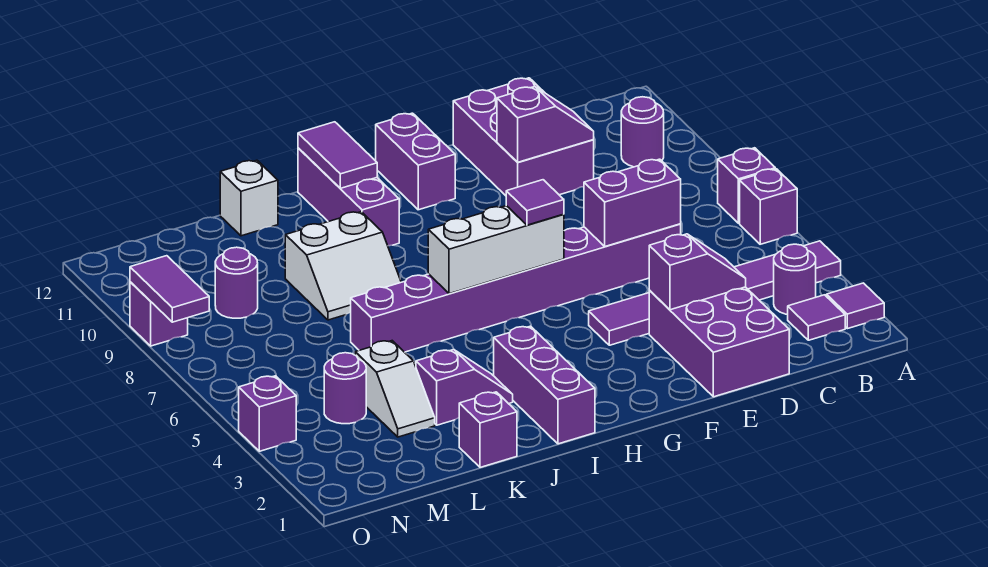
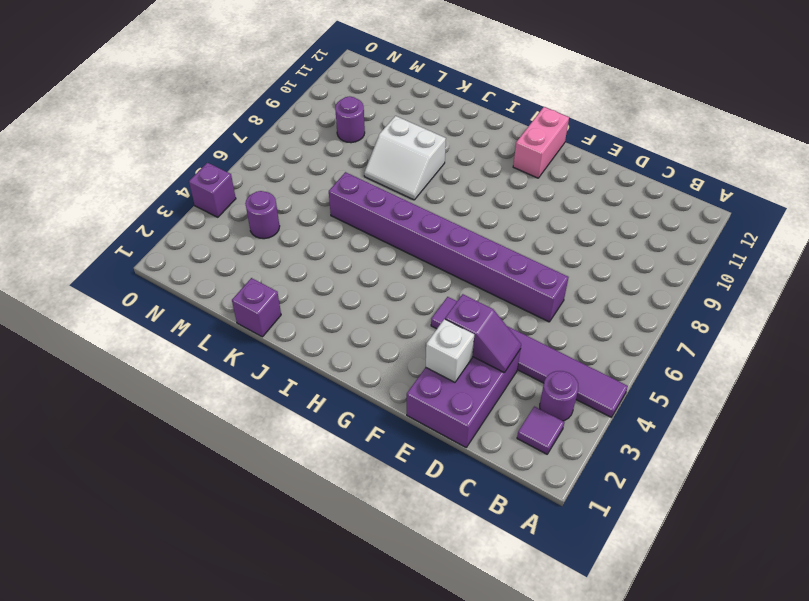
white 1x1 brick [426,319,474,382] -> white 1x1 brick moved to [220,160,278,236]
pink 1x2 brick [513,107,569,178] -> purple 1x2 brick [376,113,455,210]
none -> purple 1x1 tile [826,283,884,329]
none -> purple 1x1 brick [740,169,797,244]
none -> purple 1x1 brick [718,148,775,223]

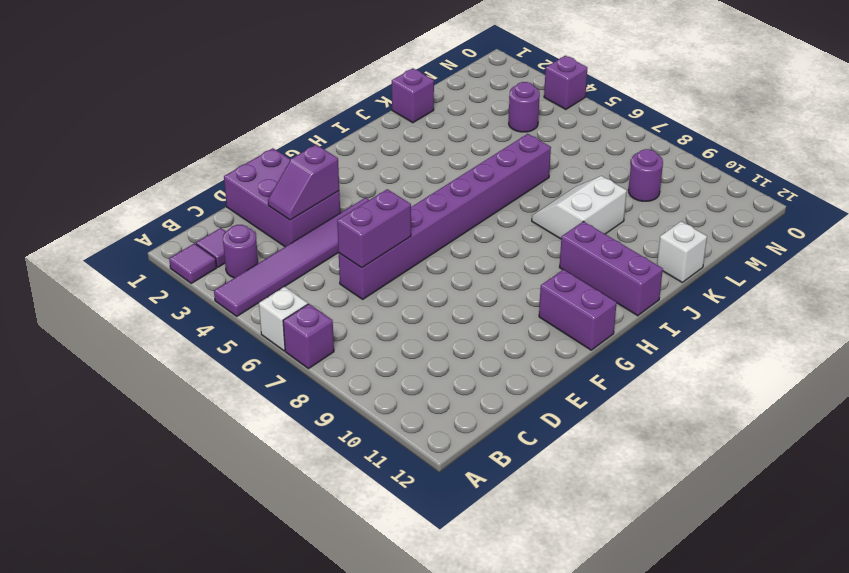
white 1x1 brick [259,287,308,351] -> purple 1x1 brick [740,169,797,244]
none -> purple 1x1 round brick [621,97,664,167]
none -> purple 2x3 brick [453,78,594,196]
none -> purple 1x3 brick [494,326,595,444]

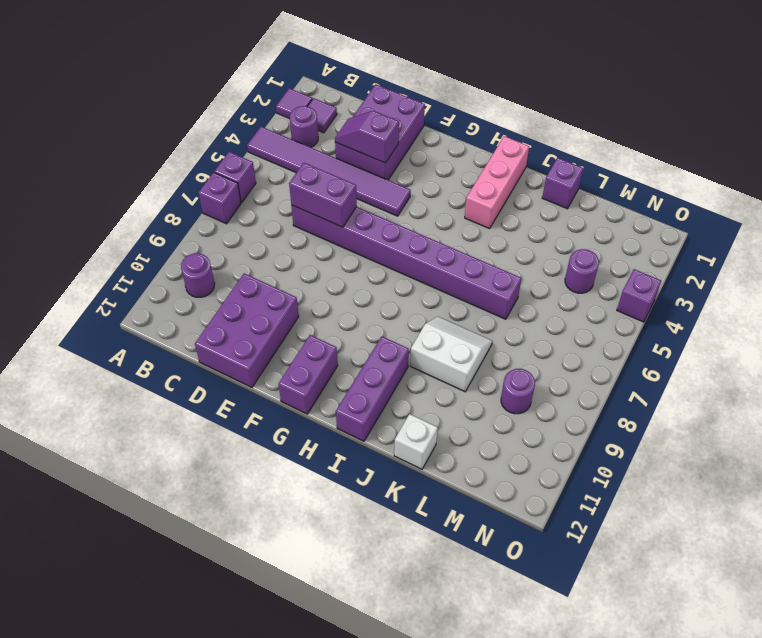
pink 1x3 brick [465,136,529,229] -> purple 1x3 brick [494,326,595,444]
none -> purple 1x2 slope [416,349,513,425]
none -> white 1x2 slope [355,341,435,437]
none -> purple 1x1 brick [130,282,188,346]

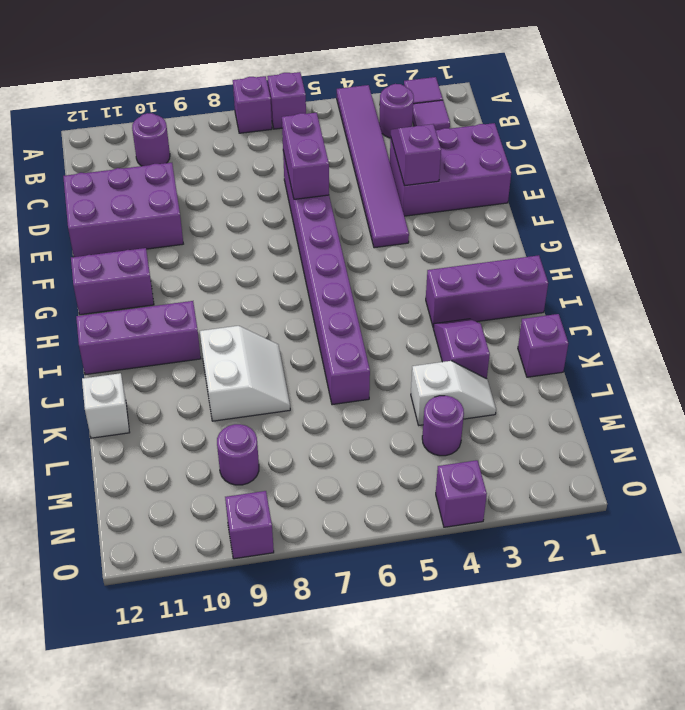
none -> purple 1x2 slope [497,86,594,162]
none -> white 1x3 brick [428,206,564,294]
none -> purple 1x2 tile [298,122,377,188]

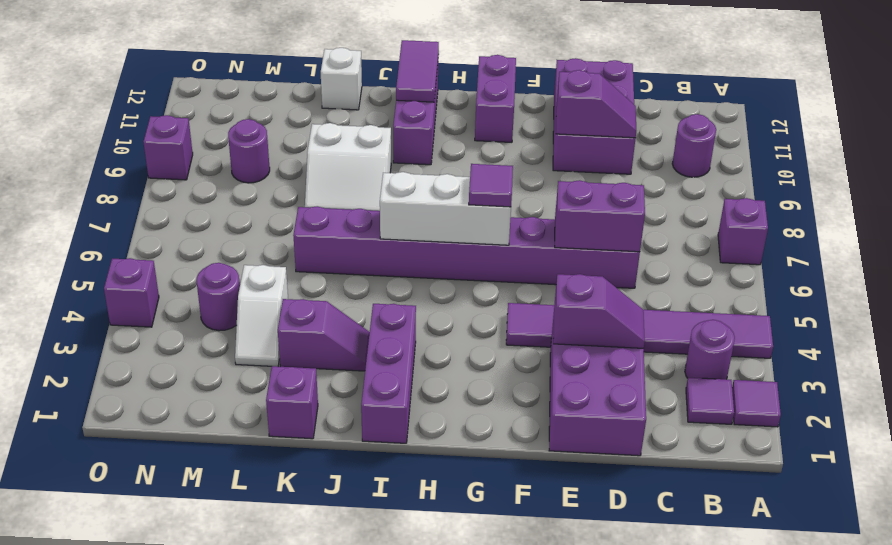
none -> purple 1x1 brick [740,169,797,244]
none -> purple 1x2 tile [130,256,209,322]

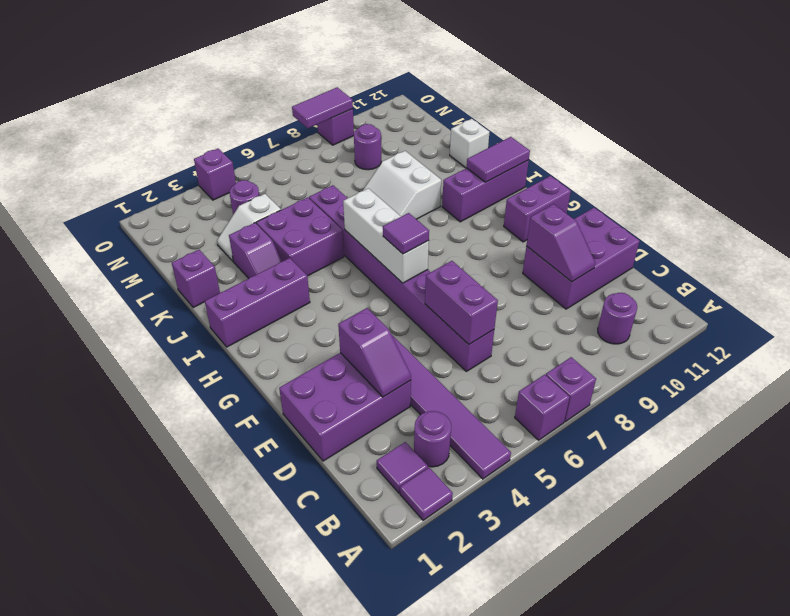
purple 2x2 brick [256,197,344,276] -> none

